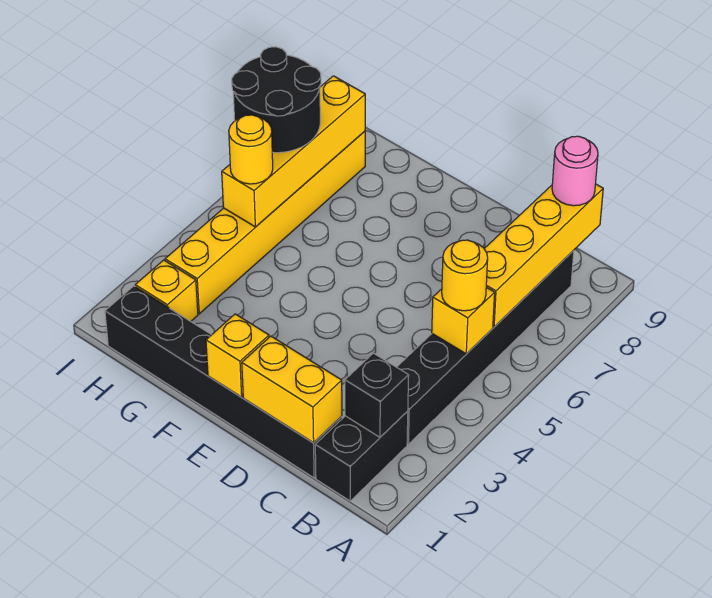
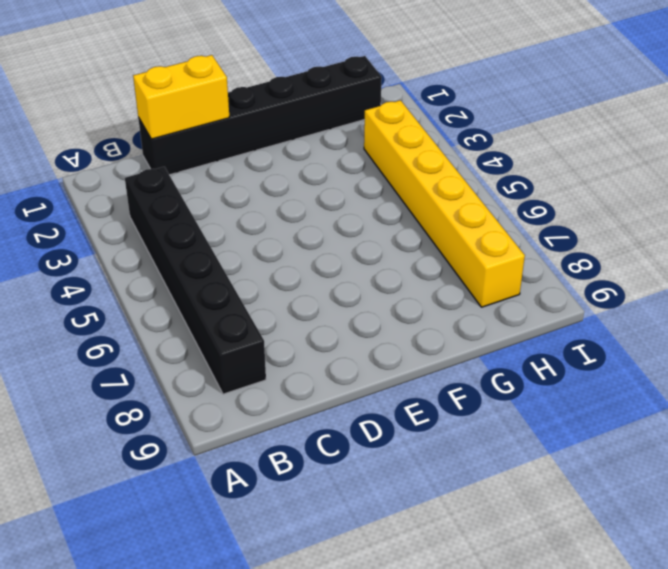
none -> black 1x2 brick [315,411,408,501]
none -> yellow 1x1 brick [135,260,198,321]
none -> black 1x1 brick [345,353,409,437]

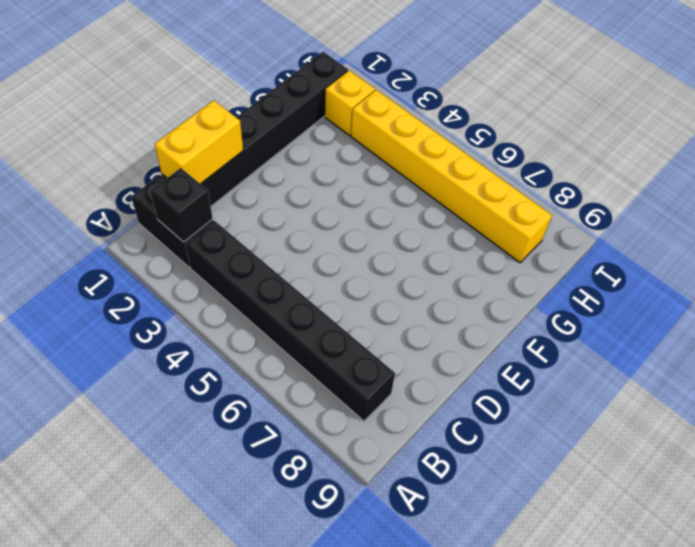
none -> yellow 1x1 brick [432,287,495,354]
none -> yellow 1x4 brick [484,184,603,327]
none -> yellow 1x1 brick [206,314,269,397]

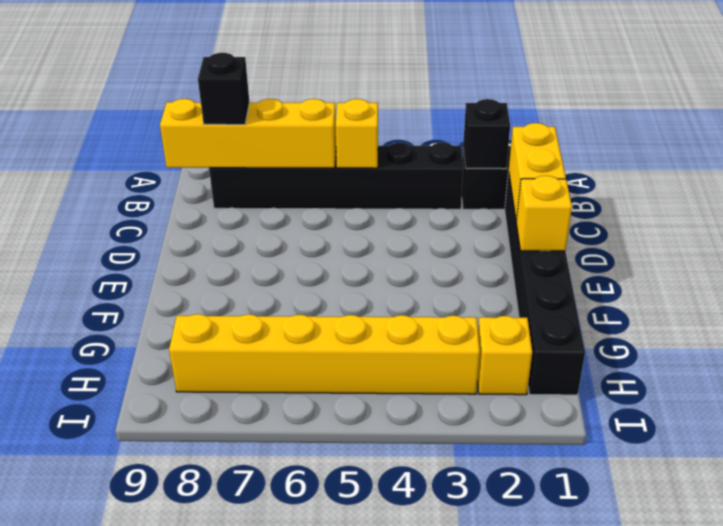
black 1x1 brick [198,53,249,125] -> none
none -> yellow 1x4 brick [222,76,365,227]
none -> yellow 1x1 round brick [442,240,488,311]
none -> pink 1x1 round brick [552,136,598,206]

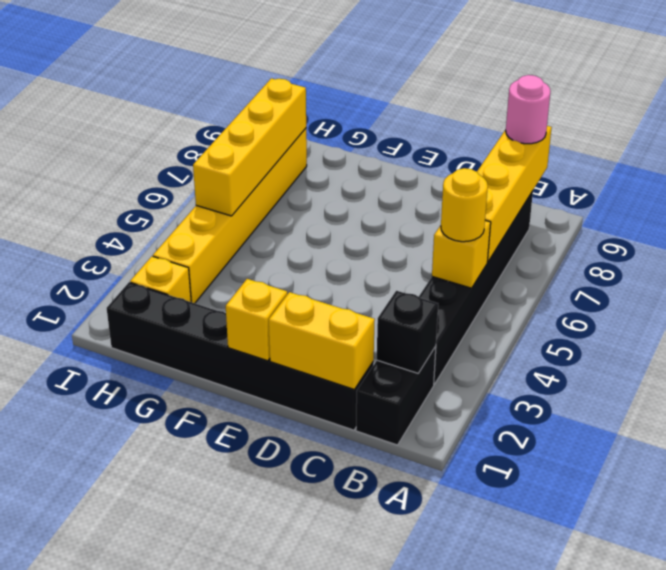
none -> yellow 1x1 round brick [229,115,273,184]
none -> black 2x2 round brick [232,47,321,153]

